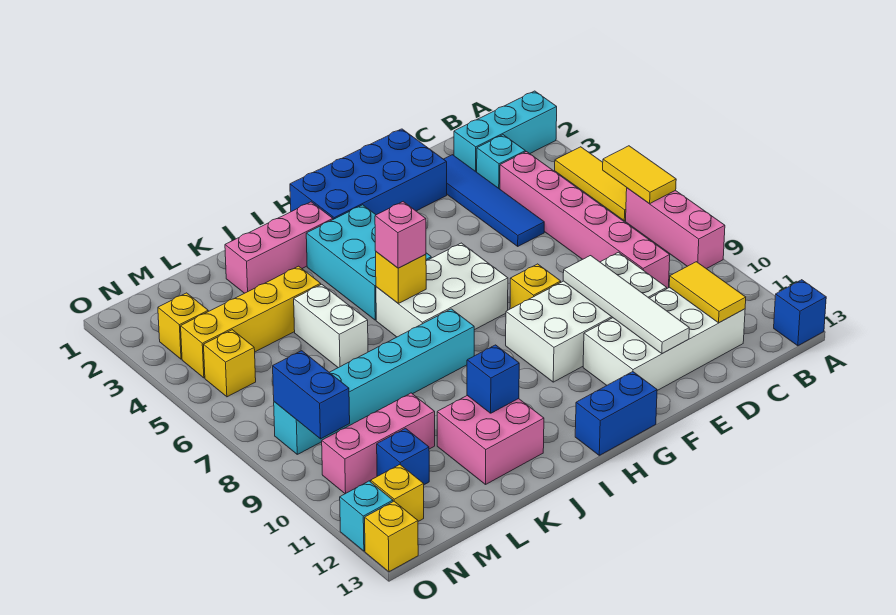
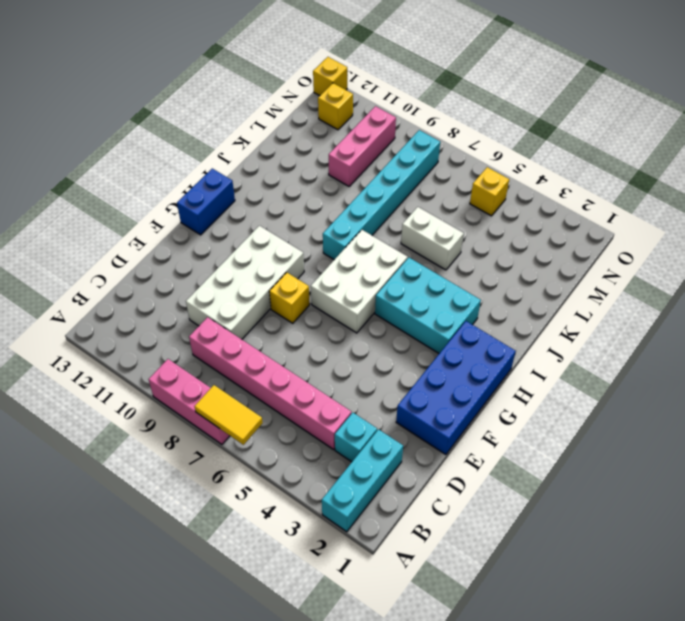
none -> yellow 1x3 tile [555,147,627,221]
none -> blue 1x1 brick [774,280,826,346]
none -> white 2x4 brick [583,287,745,391]
none -> blue 1x4 tile [444,155,544,246]

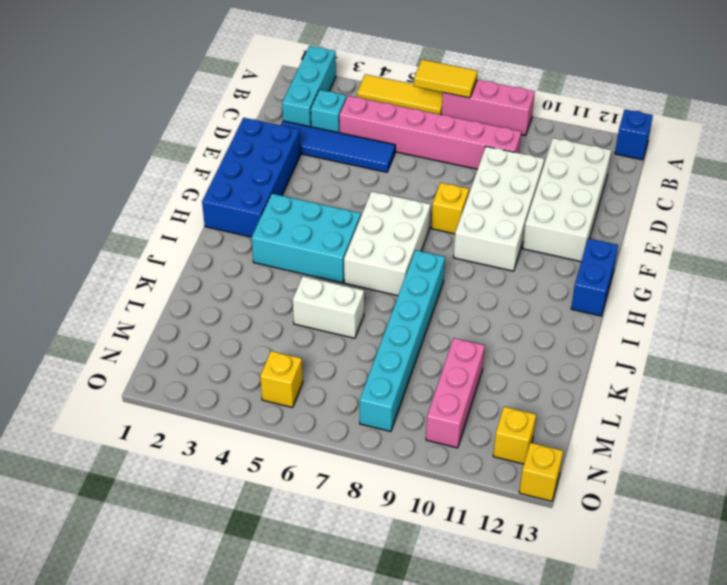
none -> pink 1x3 brick [225,202,333,293]
none -> pink 2x2 brick [437,396,544,484]
none -> yellow 1x4 brick [181,266,321,378]
none -> blue 1x1 brick [377,428,429,485]

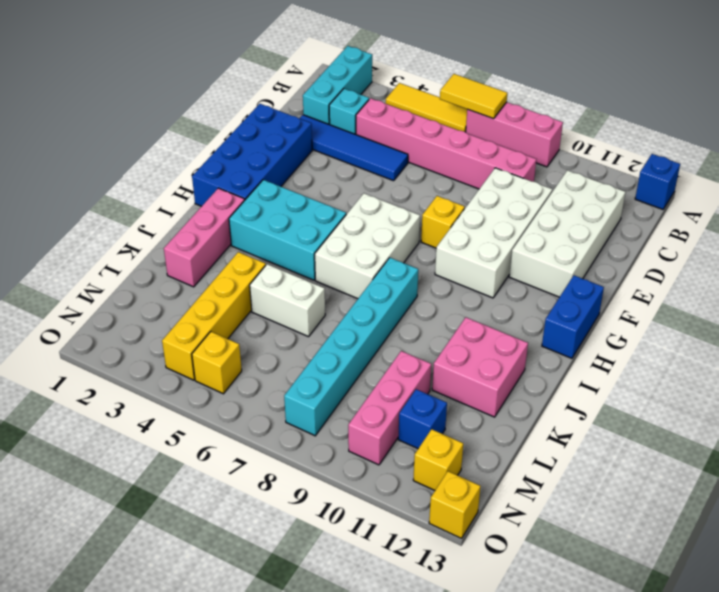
none -> yellow 1x1 brick [158,293,208,359]
none -> cyan 1x1 brick [340,481,393,551]
none -> yellow 1x2 tile [669,262,746,323]
none -> white 1x4 tile [563,256,689,354]

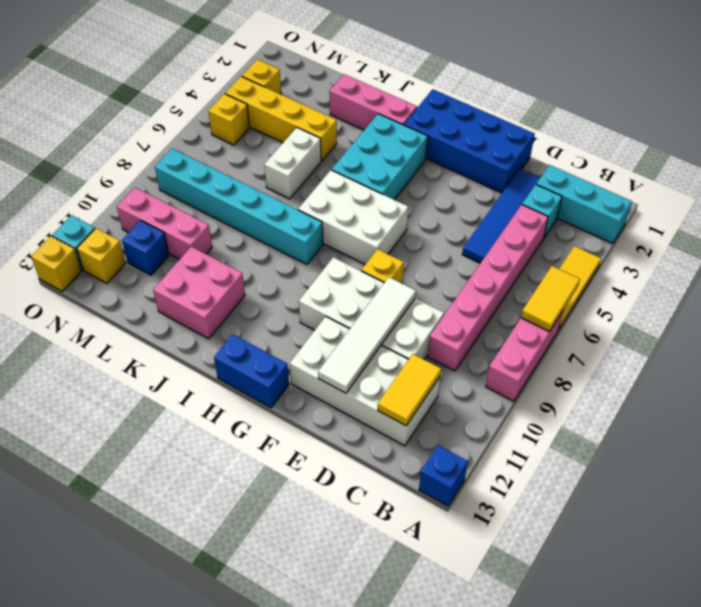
none -> yellow 1x1 brick [376,252,426,303]
none -> blue 1x1 brick [467,345,519,413]
none -> blue 1x2 brick [273,351,350,439]
none -> pink 1x1 brick [375,202,426,268]

